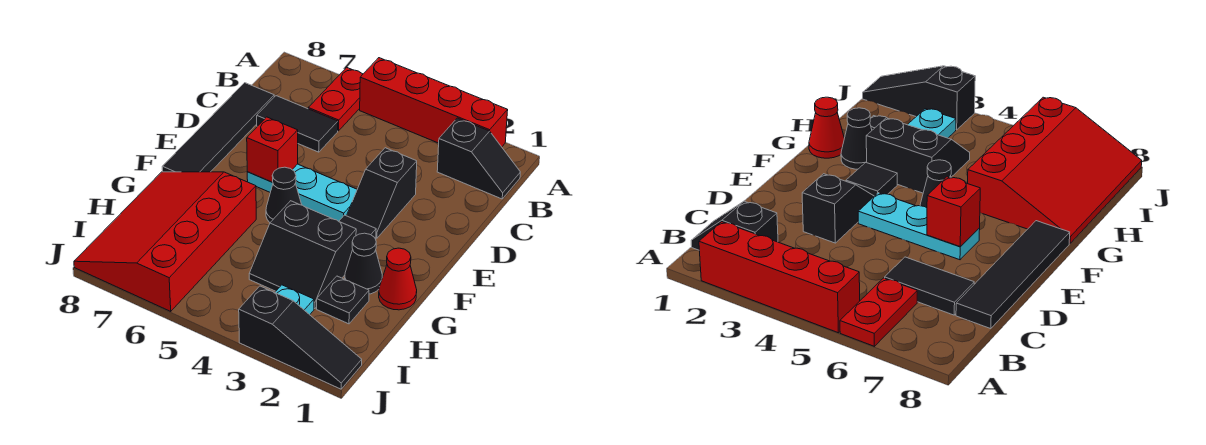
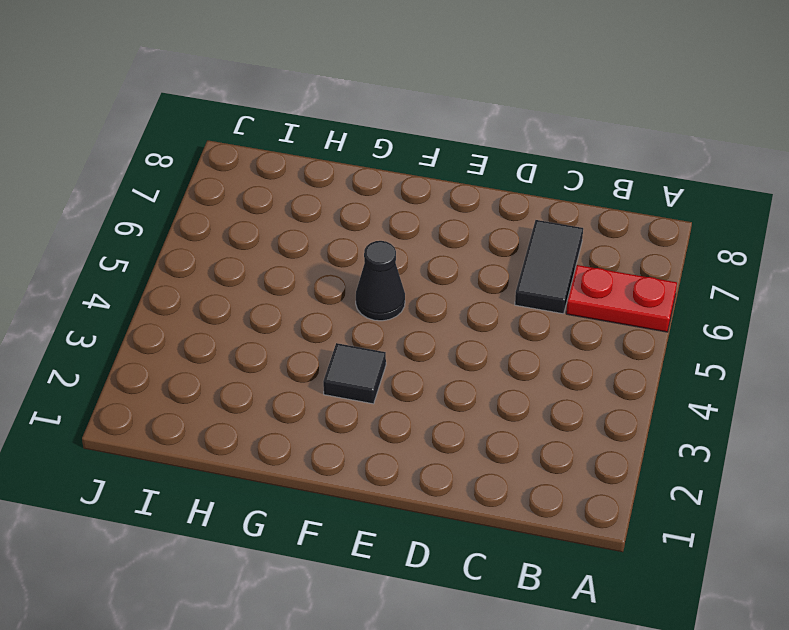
none -> red 1x4 brick [360,58,508,147]
none -> black 1x2 slope [437,118,520,199]
none -> black 1x4 tile [162,83,274,172]

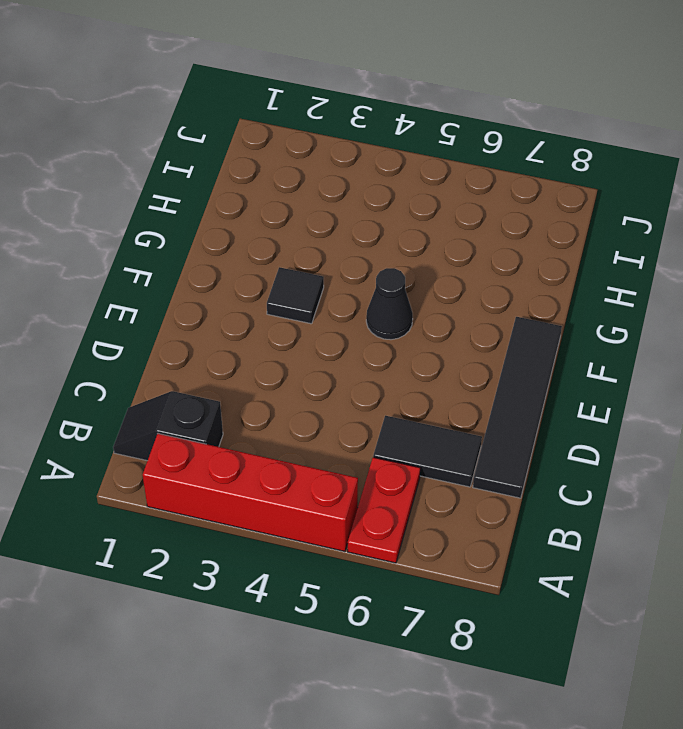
none -> black 1x2 slope [347,148,417,238]
none -> cyan 1x3 plate [247,164,357,221]
none -> red 1x1 cone [379,248,417,310]

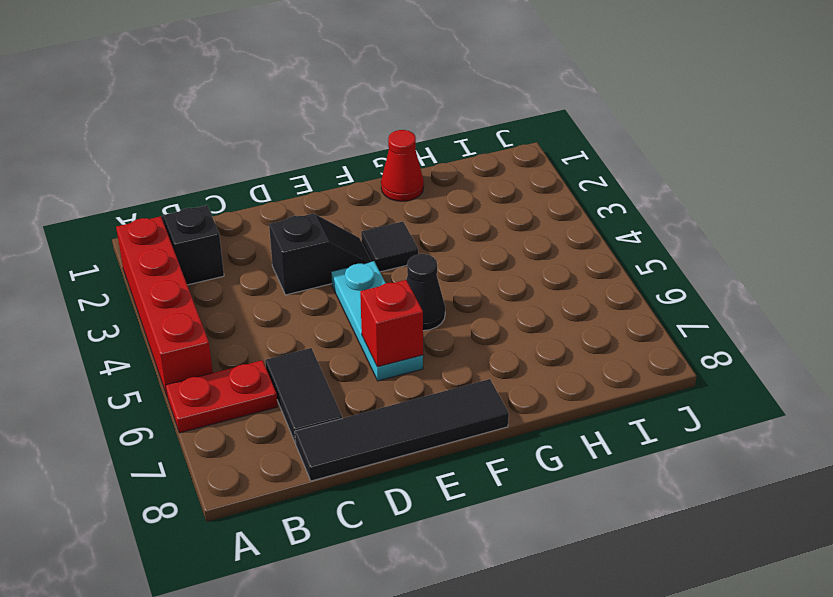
none -> black 1x1 cone [345,233,382,294]
none -> black 2x2 slope [249,201,356,309]
none -> red 3x4 slope [74,172,256,311]

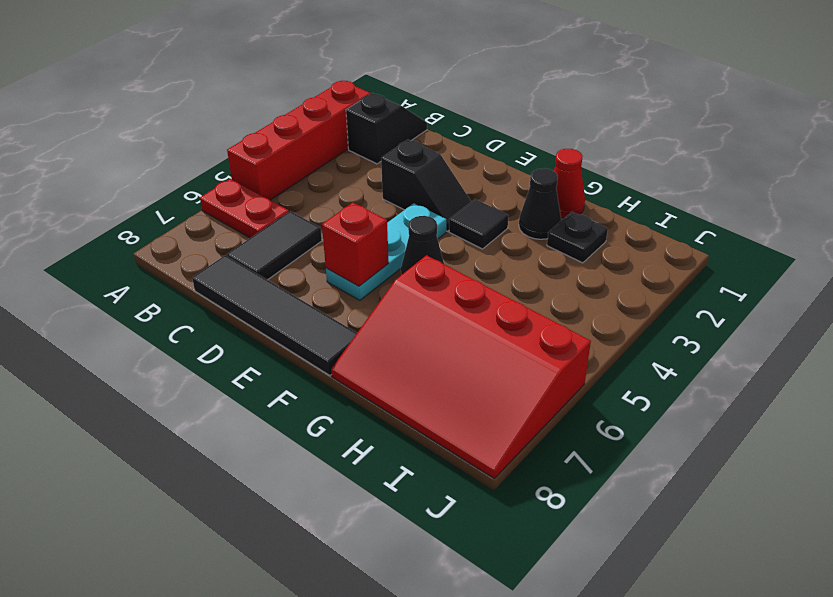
none -> black 2x2 slope [249,201,356,309]
none -> cyan 1x1 plate [275,285,314,315]
none -> black 1x3 slope [239,286,362,389]

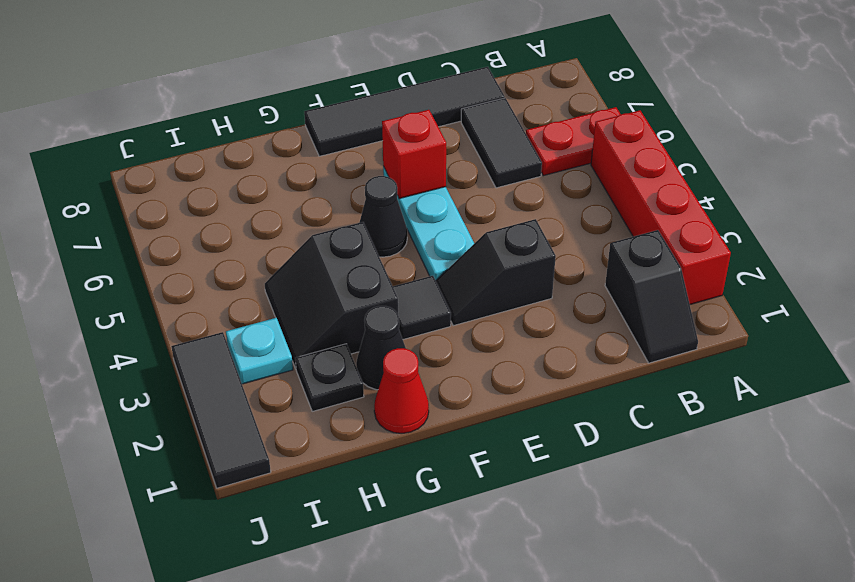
black 1x3 tile [171,332,271,488] -> black 1x3 slope [239,286,362,389]
none -> red 3x4 slope [74,172,256,311]

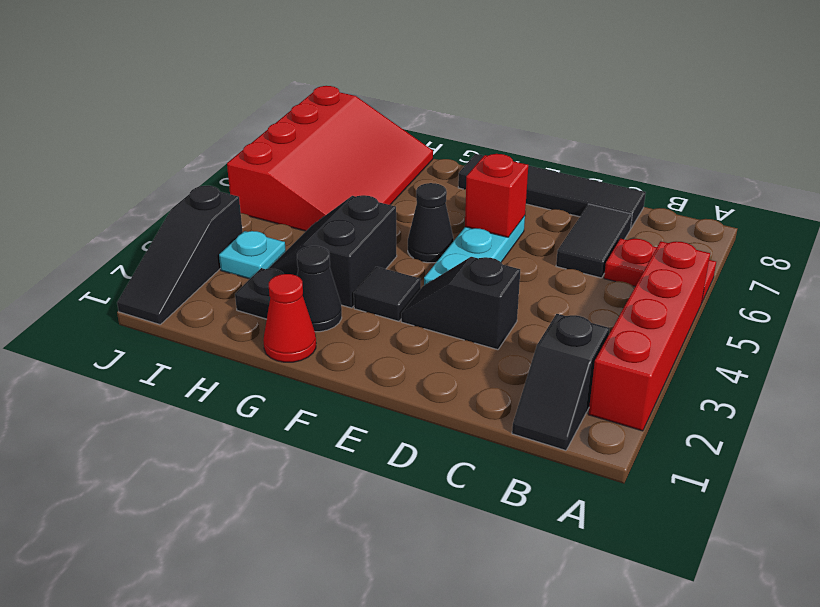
red 3x4 slope [227,86,433,231] -> red 3x4 slope turned to [74,172,256,311]

